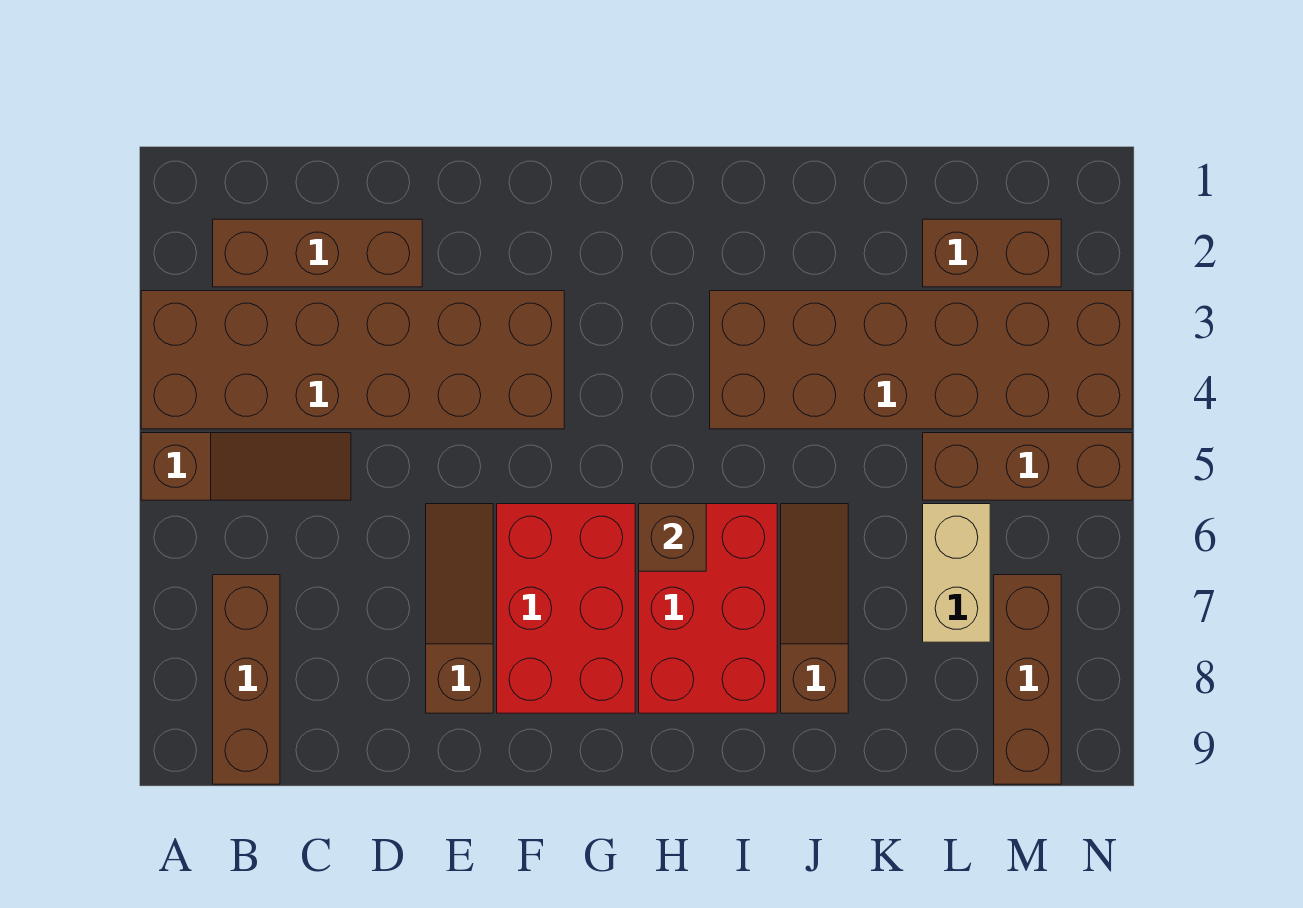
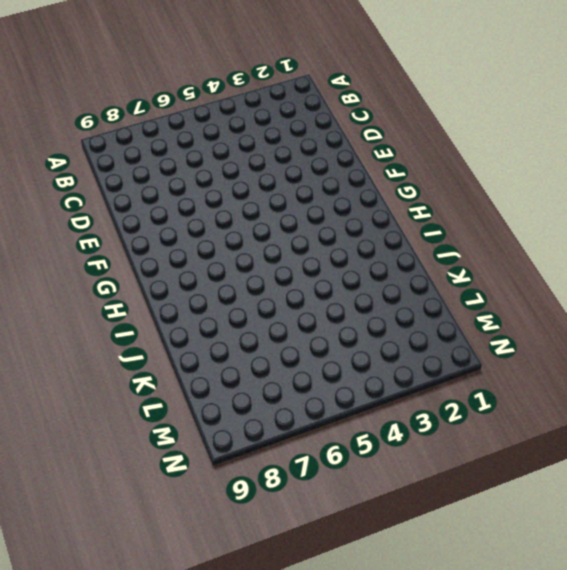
none -> brown 2x6 brick [141,291,564,429]
none -> brown 1x3 slope [141,433,351,500]
none -> brown 1x3 brick [213,219,422,287]

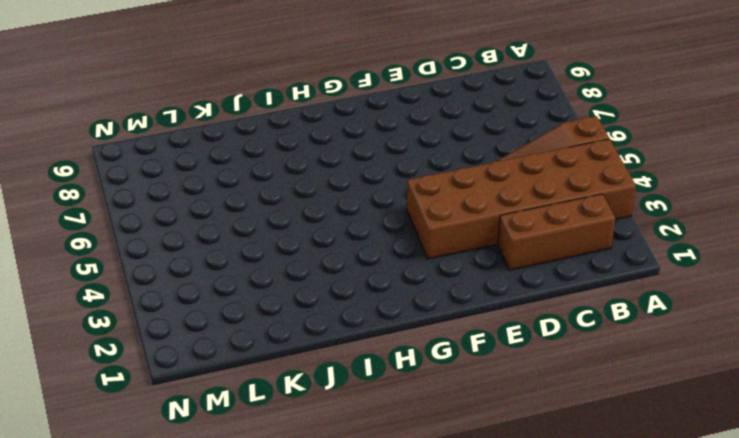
none -> brown 1x3 brick [213,575,280,784]
none -> brown 1x3 slope [426,504,493,713]
none -> red 2x3 brick [497,504,635,713]

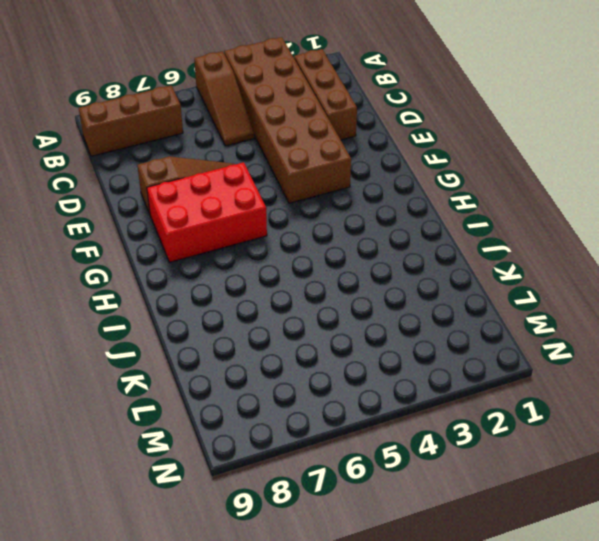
none -> red 2x3 brick [639,504,777,713]
none -> brown 2x6 brick [710,291,1132,429]
none -> brown 1x3 slope [781,504,848,713]

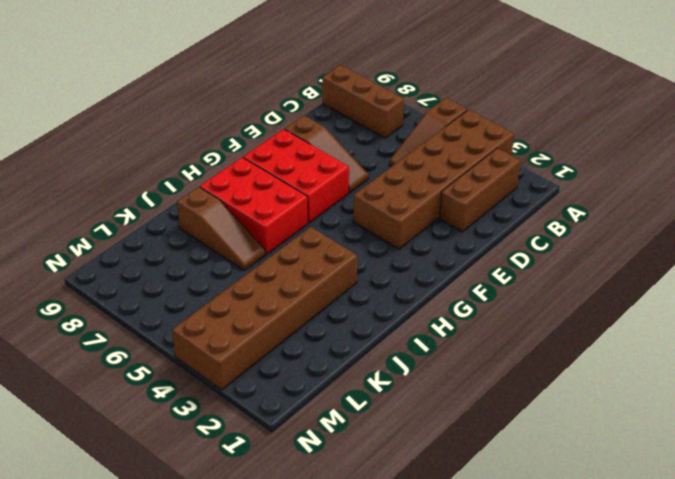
none -> brown 1x2 brick [923,219,1061,287]
none -> brown 1x3 brick [923,433,1132,500]
none -> tan 1x2 brick [923,504,990,642]

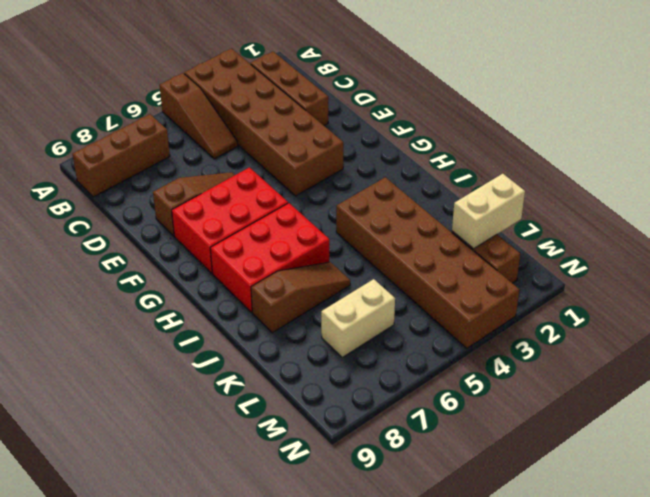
tan 1x2 brick [452,174,525,249] -> none
none -> brown 1x3 brick [923,433,1132,500]
none -> brown 1x3 brick [994,575,1061,784]
none -> brown 1x1 brick [639,504,706,571]

